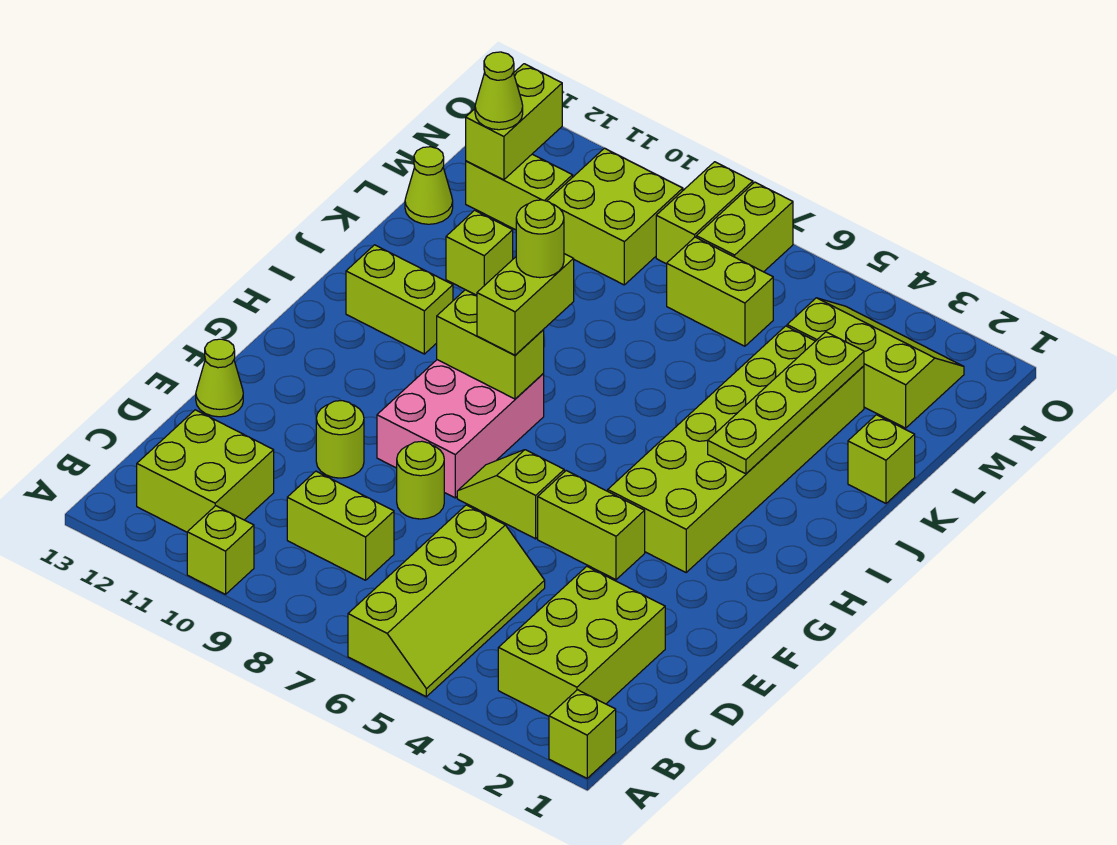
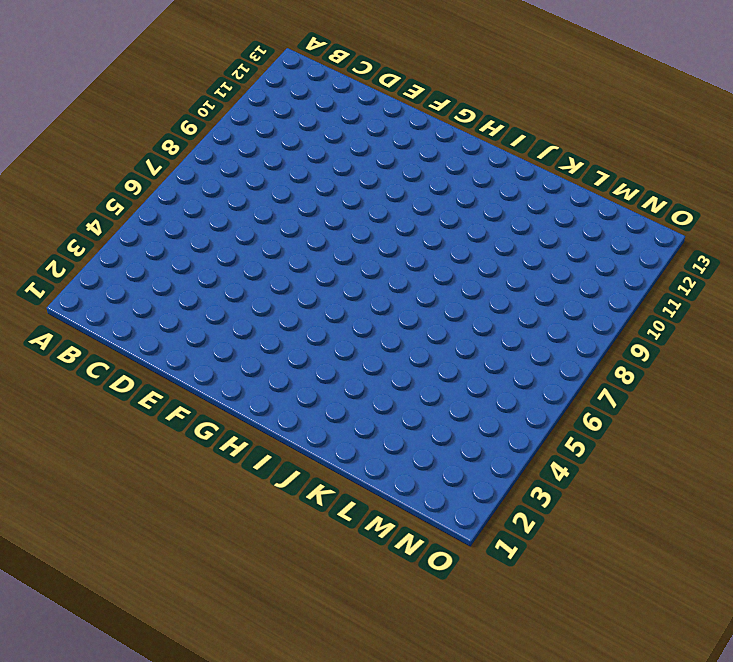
none -> lime 1x1 brick [549,690,616,778]
none -> lime 2x4 slope [348,505,545,697]
none -> lime 1x1 brick [187,506,254,594]

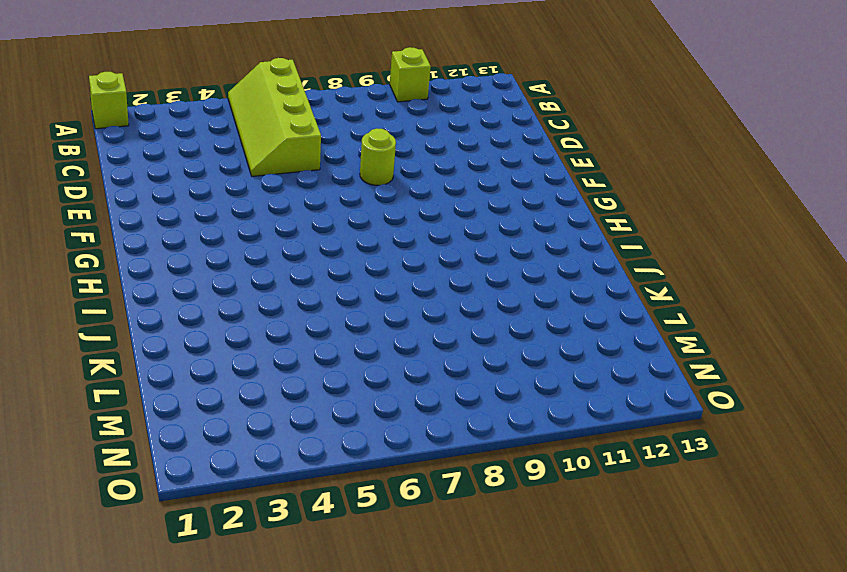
none -> lime 2x3 brick [498,566,665,716]
none -> lime 2x2 brick [137,410,274,532]
none -> lime 1x2 brick [287,471,394,580]

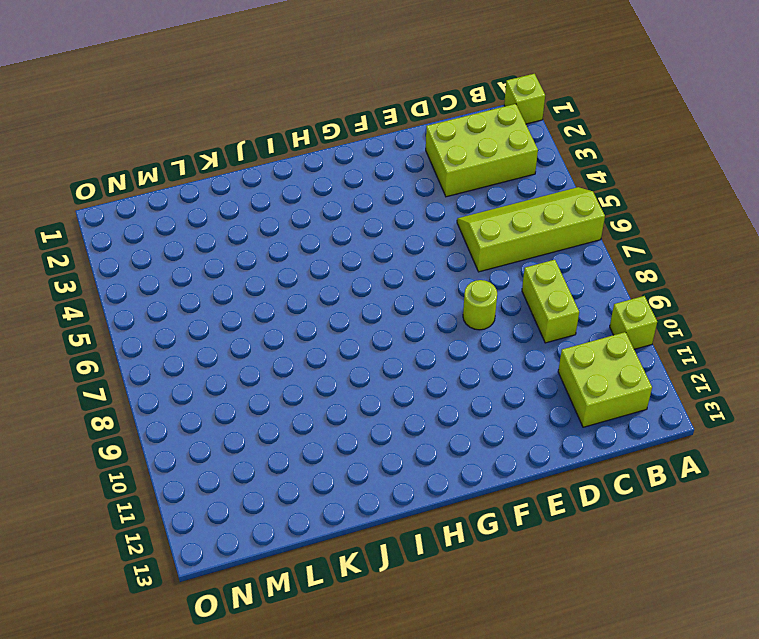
none -> lime 1x1 round brick [316,401,364,478]
none -> lime 1x1 cone [196,339,243,417]
none -> lime 1x2 brick [538,471,645,580]

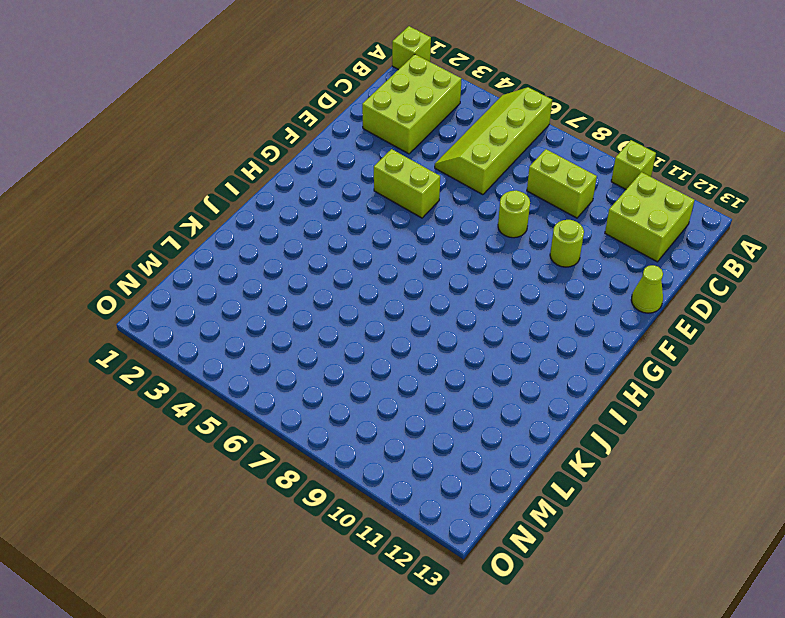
none -> lime 1x2 slope [457,450,564,539]
none -> pink 2x3 brick [377,360,544,498]
none -> lime 2x6 brick [608,326,864,572]

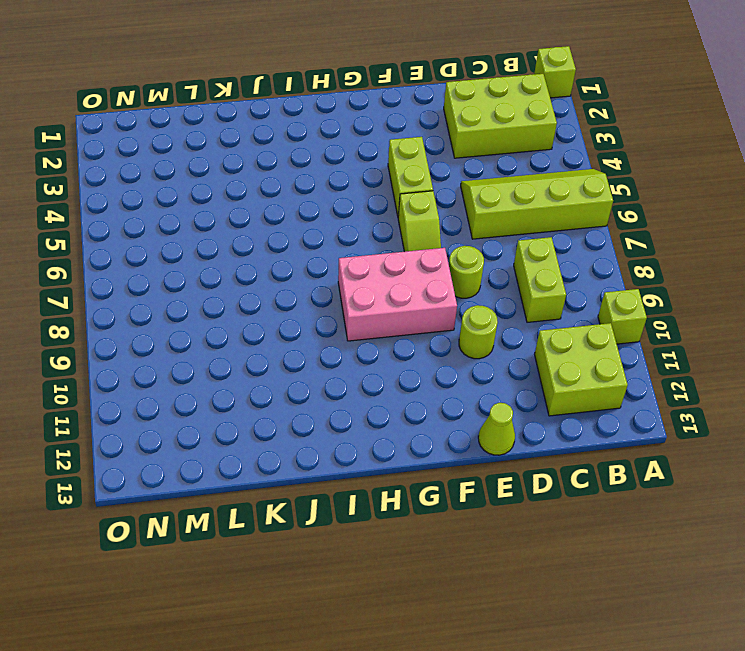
none -> lime 2x6 brick [608,326,864,572]
none -> lime 1x2 brick [346,245,453,354]
none -> lime 1x1 brick [848,415,915,503]

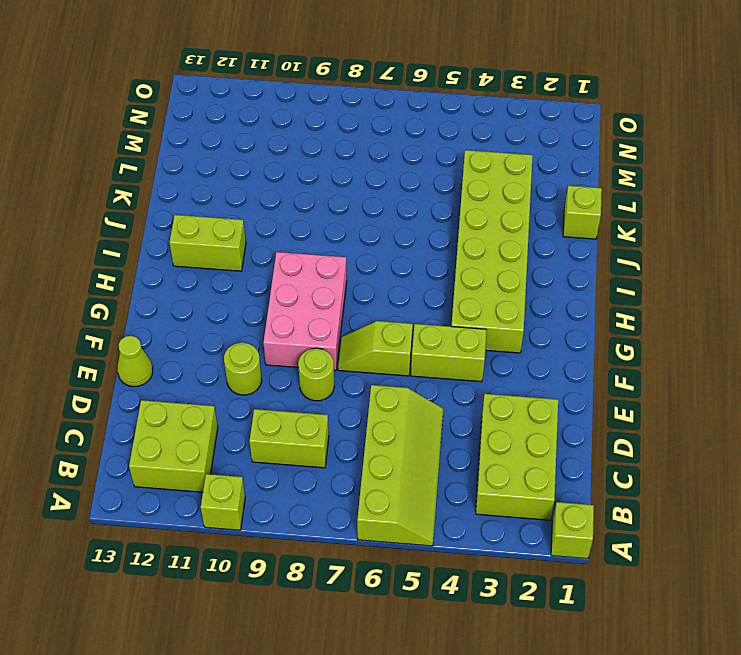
none -> lime 1x1 brick [446,210,513,295]
none -> lime 1x1 cone [405,147,453,224]
none -> lime 2x3 slope [787,298,964,428]

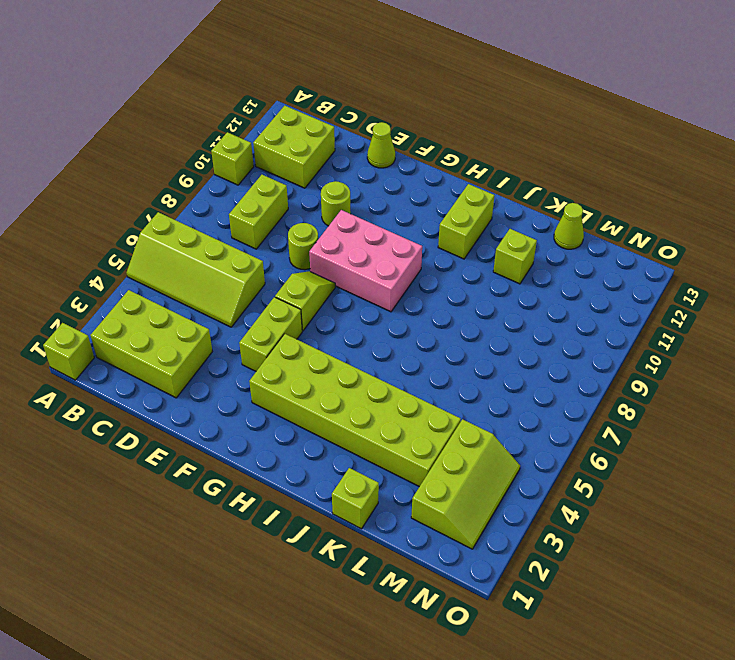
none -> lime 1x2 brick [667,237,773,346]
none -> lime 2x2 brick [547,148,683,285]
none -> lime 1x2 brick [466,154,573,230]

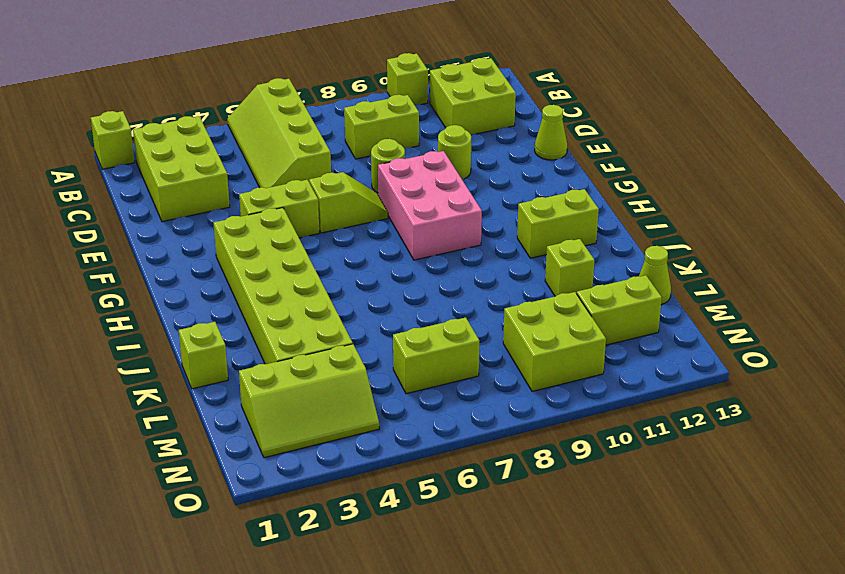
none -> lime 1x2 brick [696,182,793,272]
none -> lime 1x2 brick [656,162,753,264]
none -> lime 1x2 brick [437,290,544,399]

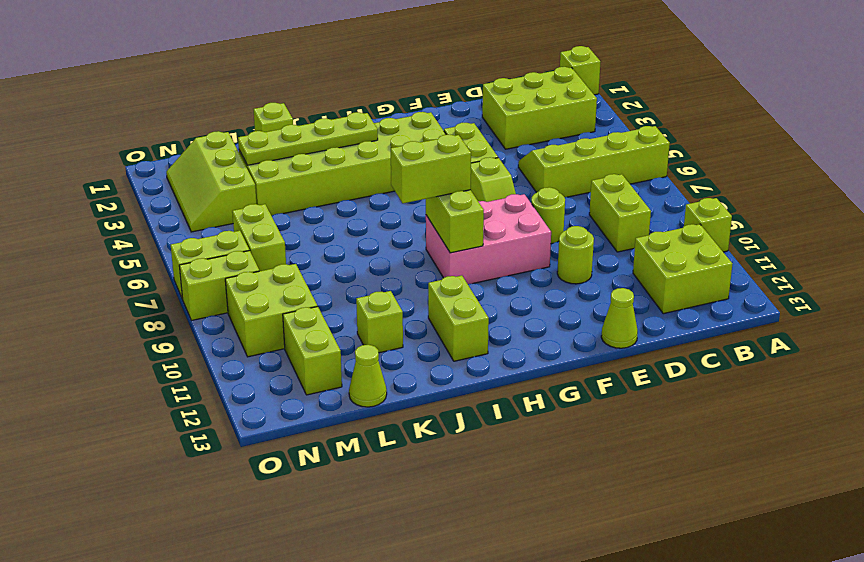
none -> lime 1x2 brick [466,64,562,180]
none -> lime 1x1 cone [475,52,523,130]
none -> lime 1x1 round brick [516,200,564,278]

